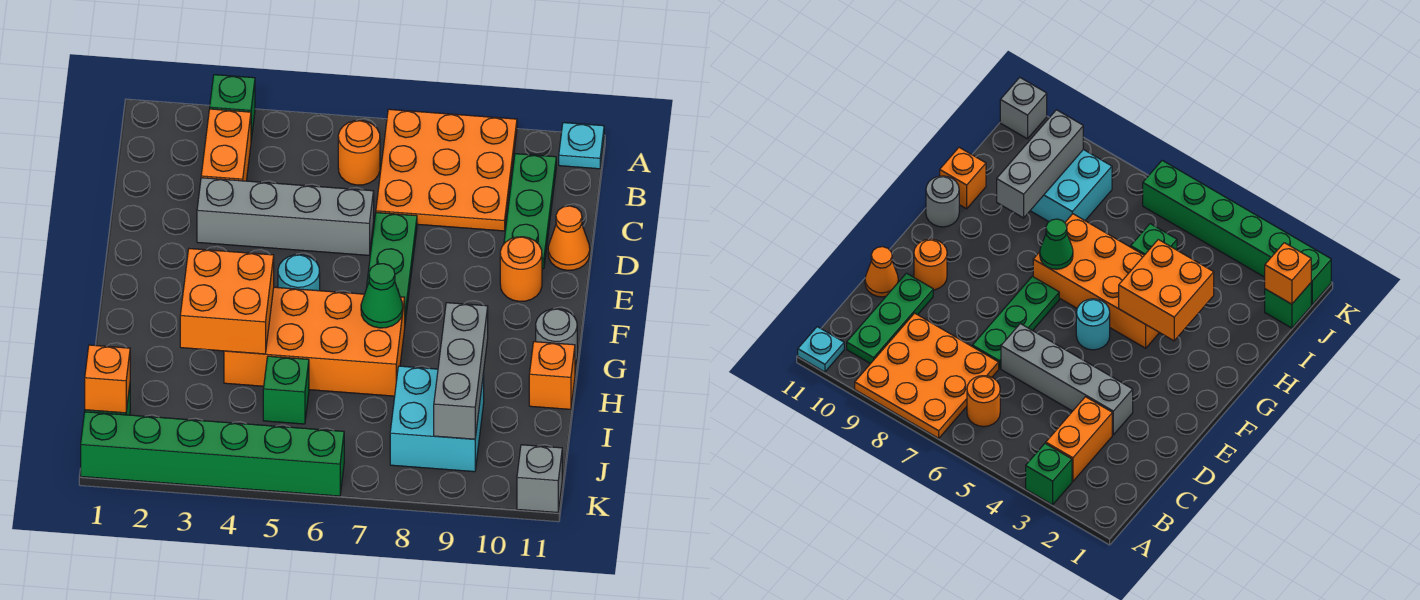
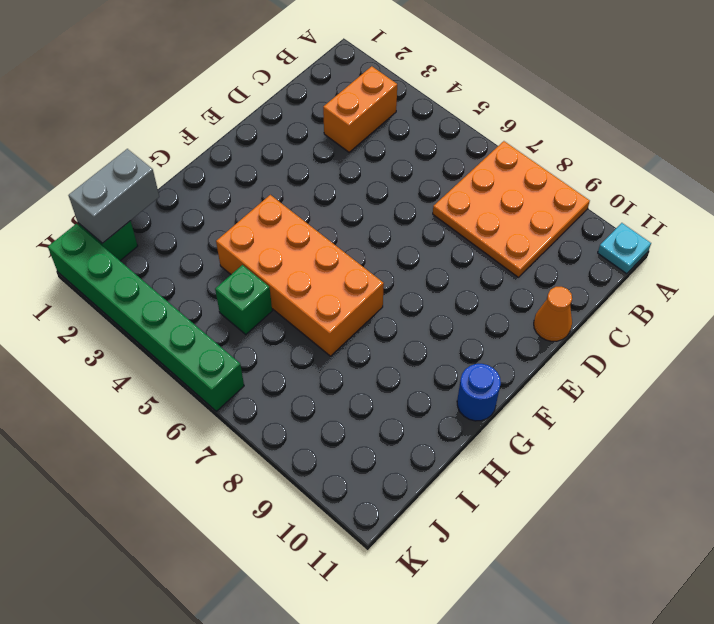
blue 1x1 round brick [457,364,501,421] -> grey 1x1 round brick [536,309,577,364]
grey 1x2 brick [69,149,159,243] -> orange 1x1 brick [85,345,130,413]
none -> green 1x1 brick [210,75,255,139]
none -> orange 1x1 round brick [338,120,380,185]
none -> green 1x3 plate [504,154,556,269]

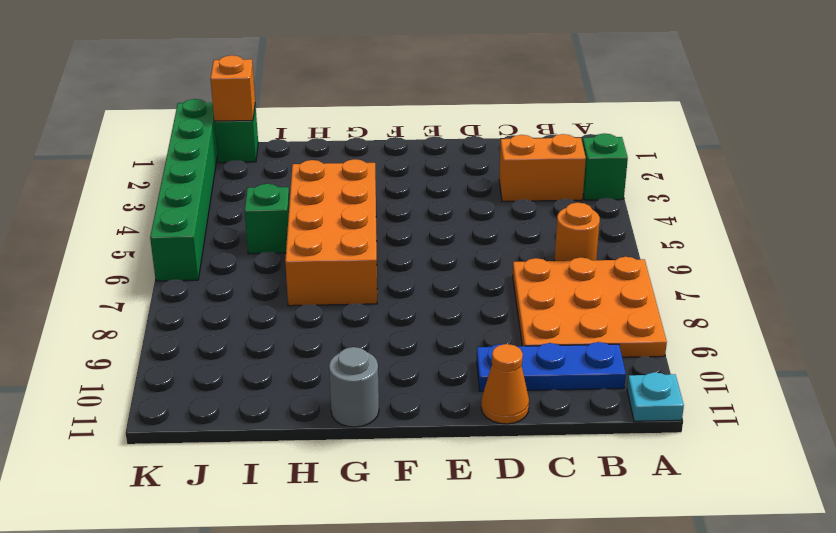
blue 1x3 plate [477,342,626,391] -> green 1x3 plate [504,154,556,269]
none -> grey 1x4 brick [197,178,374,255]
none -> green 1x3 plate [366,213,417,322]
none -> orange 1x1 round brick [500,237,542,301]

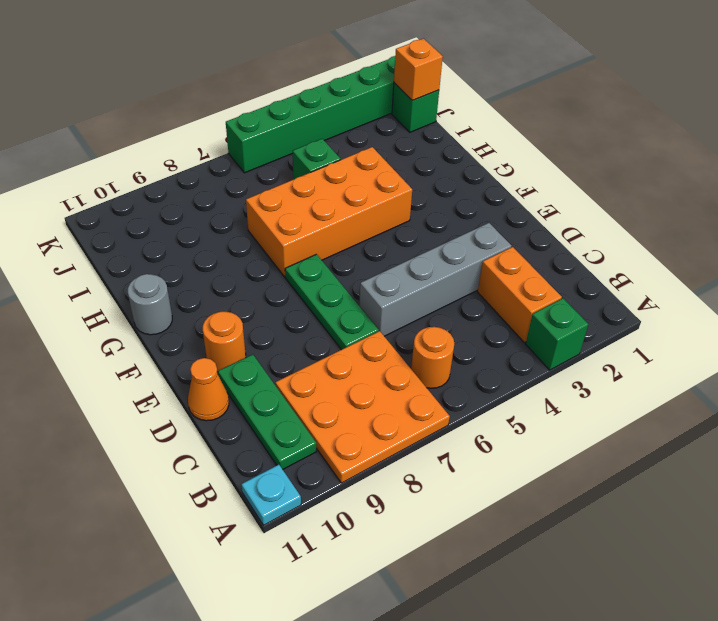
none -> cyan 1x1 round brick [278,255,320,291]
none -> orange 1x1 brick [529,342,575,409]
none -> cyan 2x2 brick [390,366,484,472]

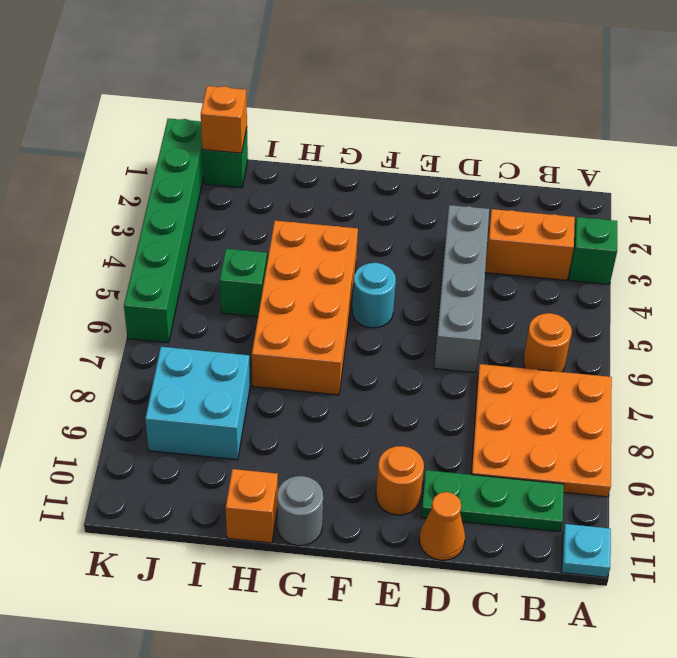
none -> green 1x3 plate [366,213,417,322]
none -> grey 1x1 brick [517,445,562,513]
none -> orange 2x2 brick [180,249,274,354]

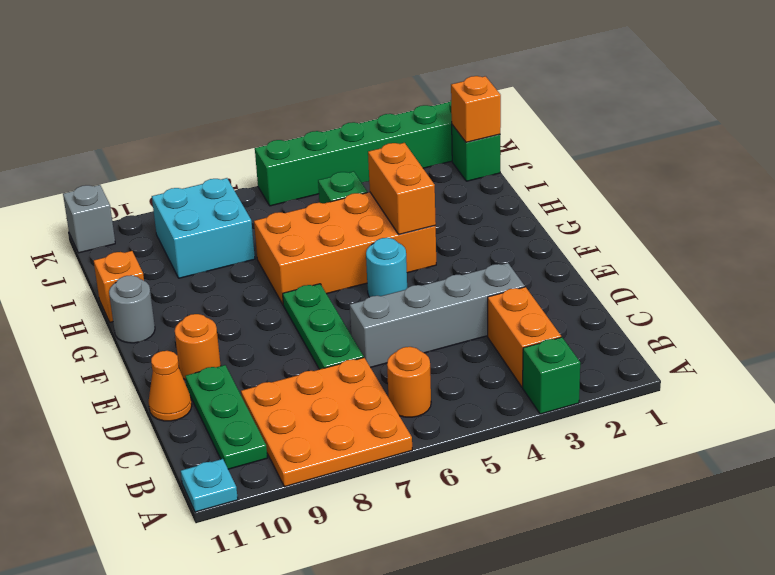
orange 1x2 brick [368,143,436,234] -> orange 2x2 brick [180,249,274,354]
none -> green 1x1 cone [361,264,403,328]
none -> grey 1x3 brick [434,303,488,439]

